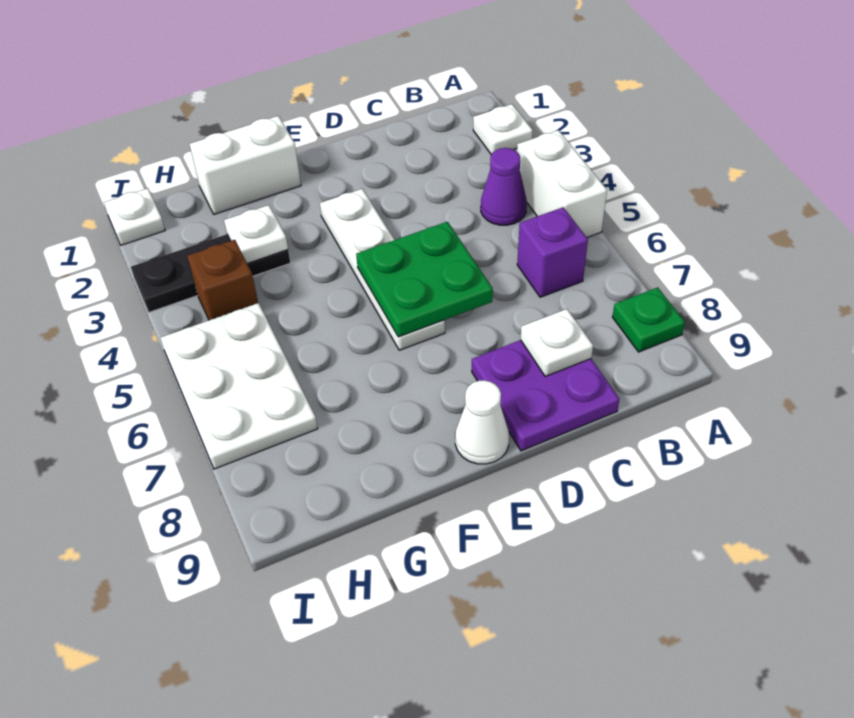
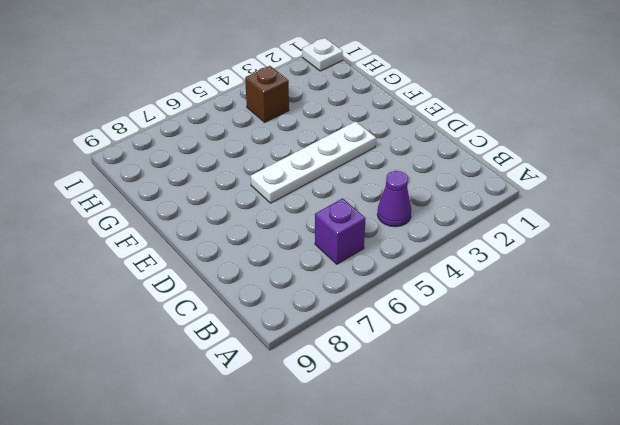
none -> white 1x1 plate [473,104,533,154]
none -> white 1x2 brick [517,130,607,237]
none -> green 1x1 plate [613,287,685,352]

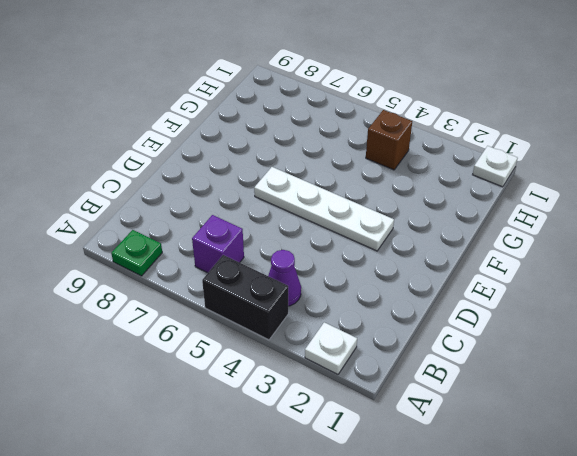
black 1x2 brick [202,255,288,340] -> white 1x2 brick [517,130,607,237]
none -> purple 2x2 plate [472,340,620,451]
none -> white 1x1 cone [455,380,509,464]
none -> white 1x2 brick [189,116,301,214]

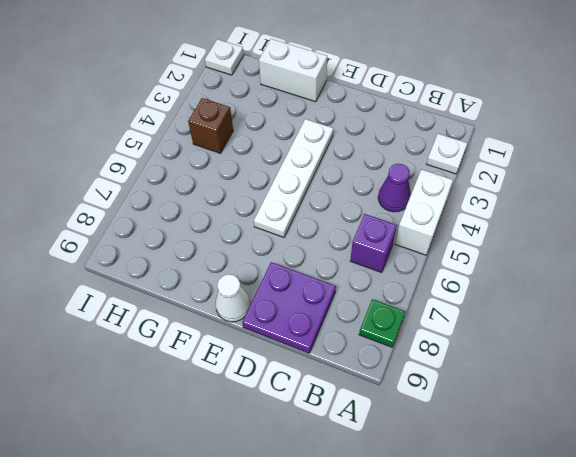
none -> black 1x3 plate [131,234,290,312]
none -> white 2x3 plate [160,303,318,469]
none -> white 1x1 plate [520,309,593,376]

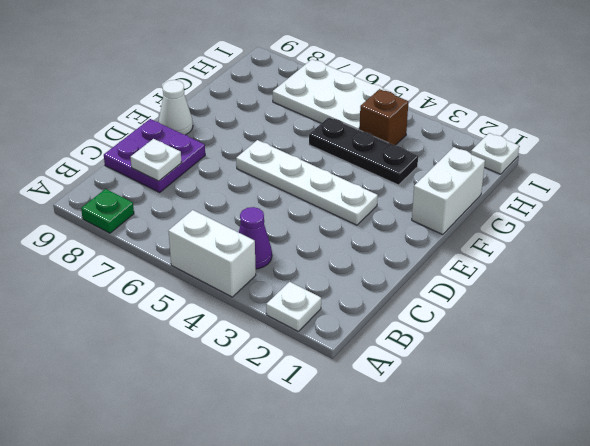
black 1x3 plate [309,117,418,185] -> black 1x3 plate turned to [131,234,290,312]
none -> purple 1x1 brick [517,207,588,297]
none -> green 2x2 plate [356,222,493,337]
none -> white 1x1 plate [224,205,288,264]

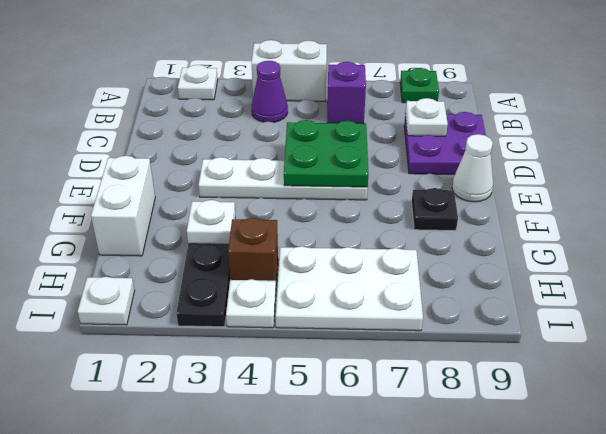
black 1x1 plate [412,188,458,230] -> none
white 1x1 plate [226,279,276,328] -> none

